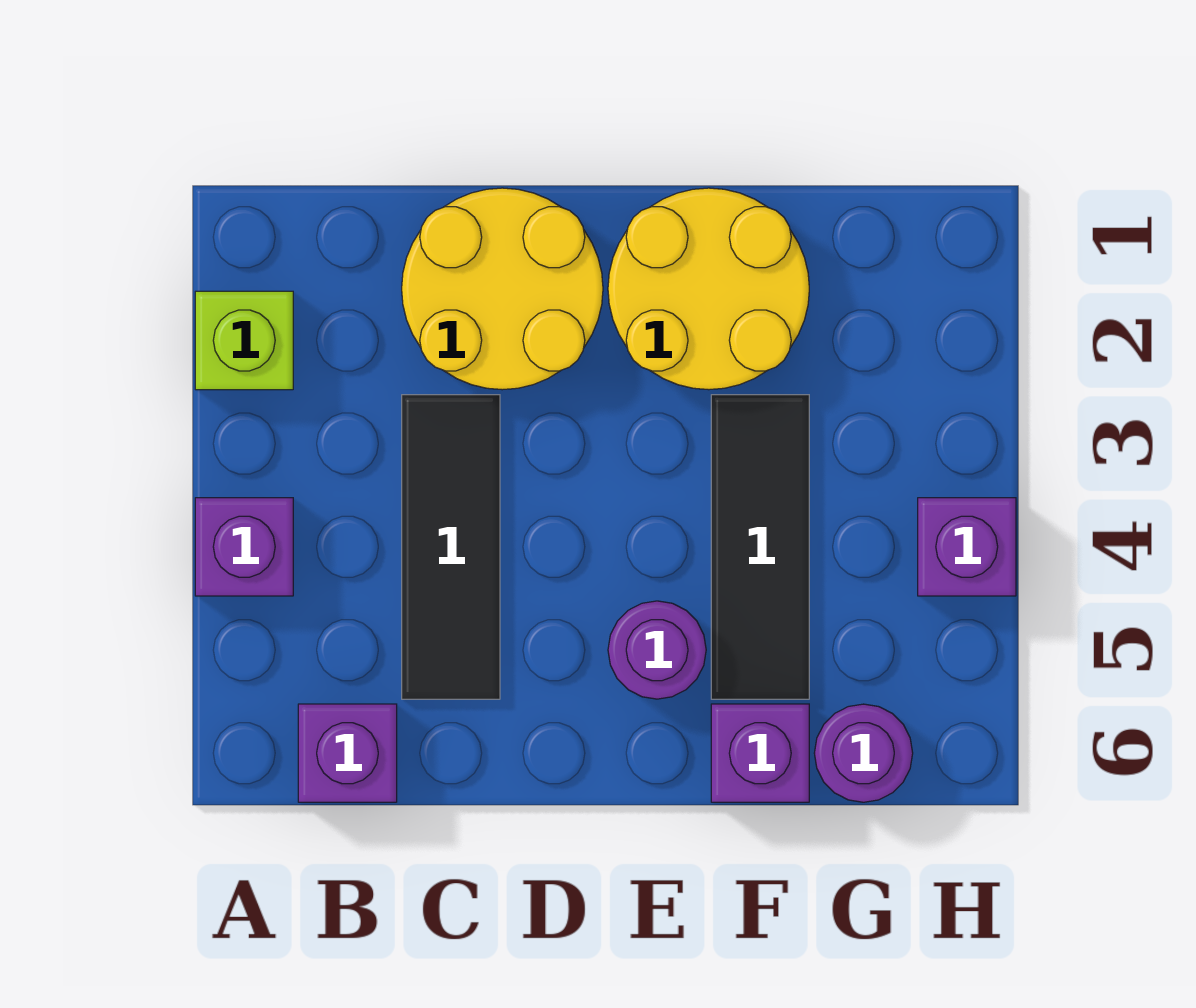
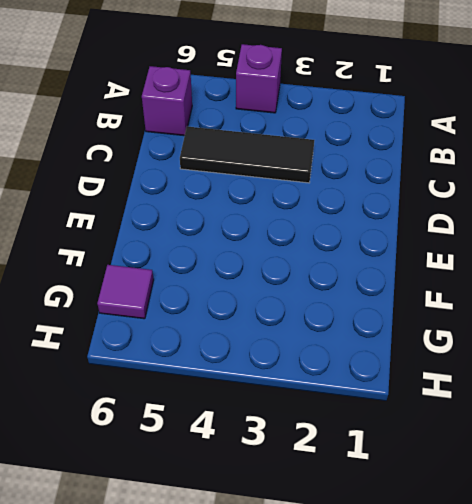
purple 1x1 tile [97,265,154,319] -> purple 1x1 round brick [814,704,913,802]
none -> lime 1x1 brick [195,291,293,390]
none -> yellow 2x2 round brick [402,188,603,390]

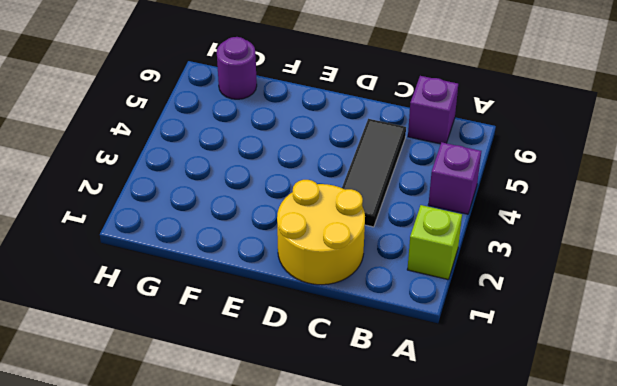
none -> yellow 2x2 round brick [608,188,809,390]
none -> purple 1x1 round brick [608,601,706,699]

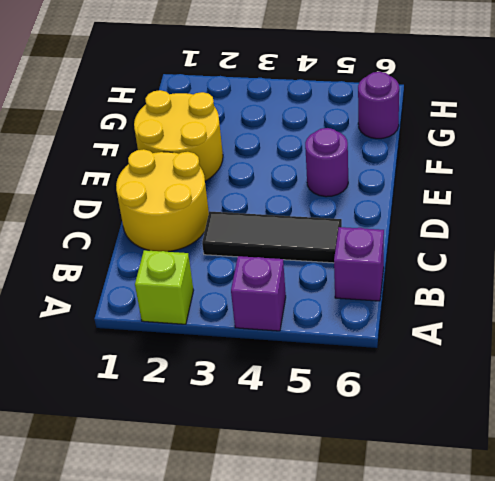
none -> black 1x3 tile [711,395,809,699]
none -> purple 1x1 brick [711,704,809,802]

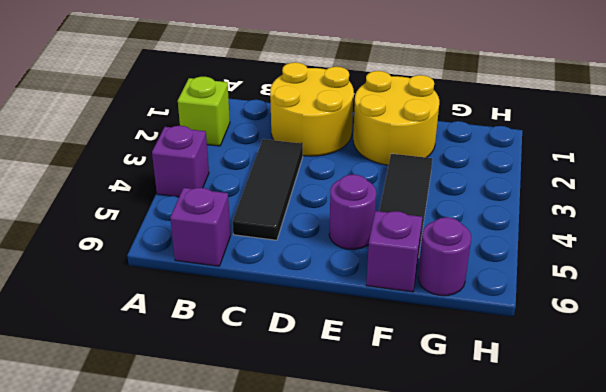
none -> purple 1x1 brick [918,498,1016,596]

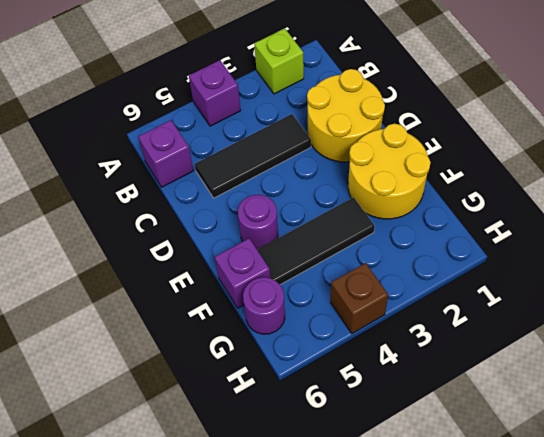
brown 1x1 brick [330,263,388,333] -> purple 1x1 brick [918,498,1016,596]

